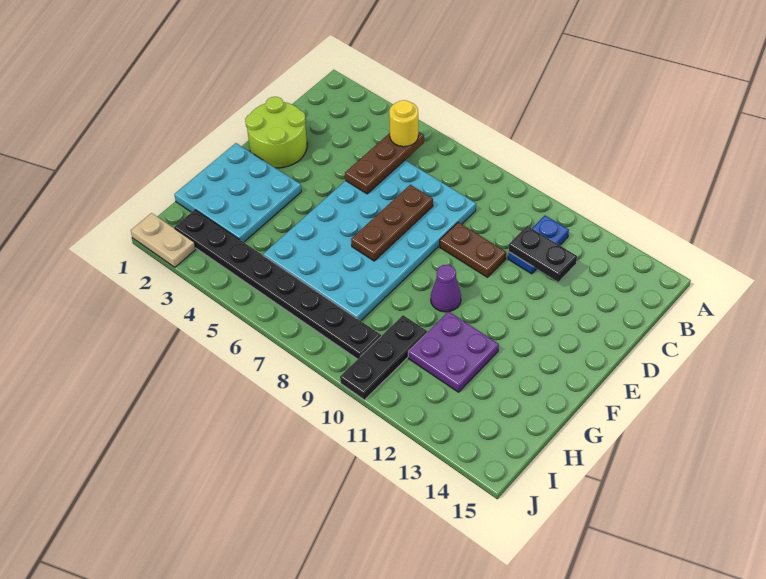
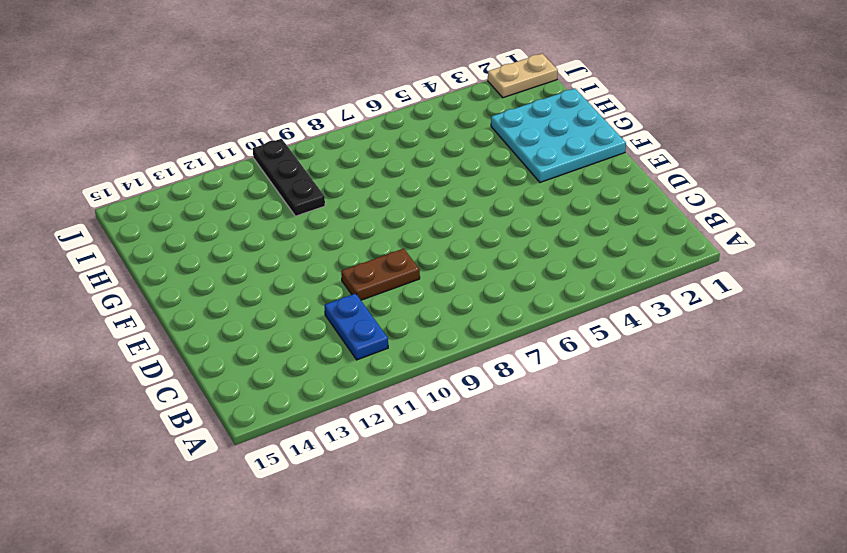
none -> cyan 4x6 plate [263,160,476,321]
none -> lime 2x2 round brick [245,97,307,168]
none -> purple 1x1 cone [431,265,461,312]

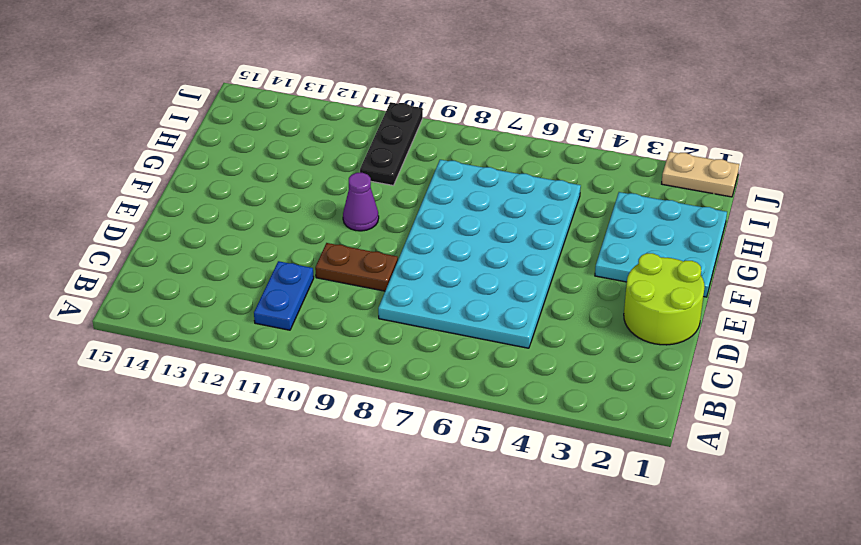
none -> purple 2x2 plate [408,311,499,392]
none -> black 1x8 plate [174,210,381,359]
none -> brown 1x3 plate [345,132,424,194]

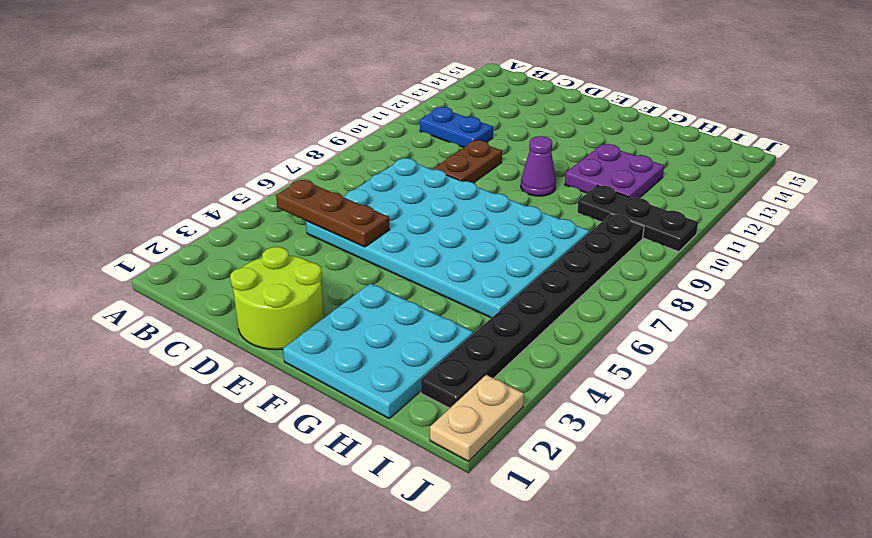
none -> black 1x2 plate [509,226,577,282]
none -> brown 1x3 plate [351,185,433,261]
none -> yellow 1x1 round brick [389,100,418,147]

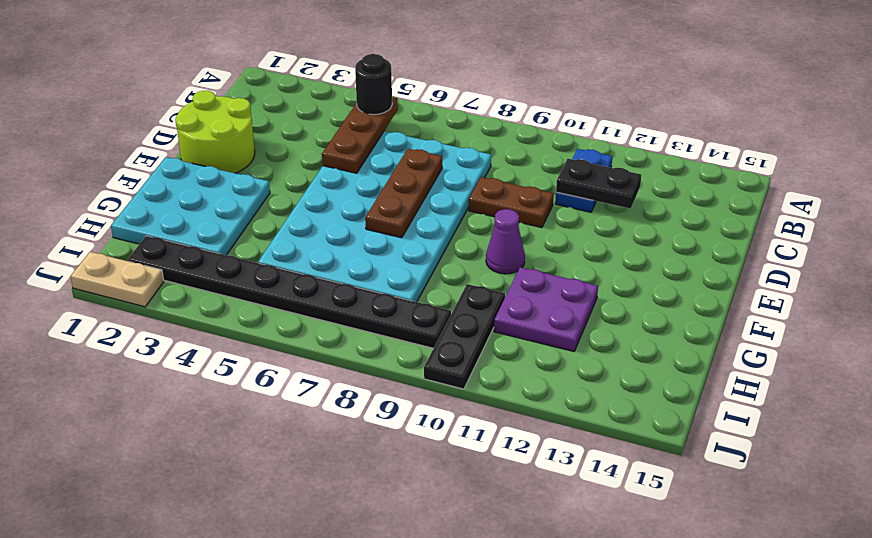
black 1x1 round brick [355,54,392,115] -> yellow 1x1 round brick [389,100,418,147]

